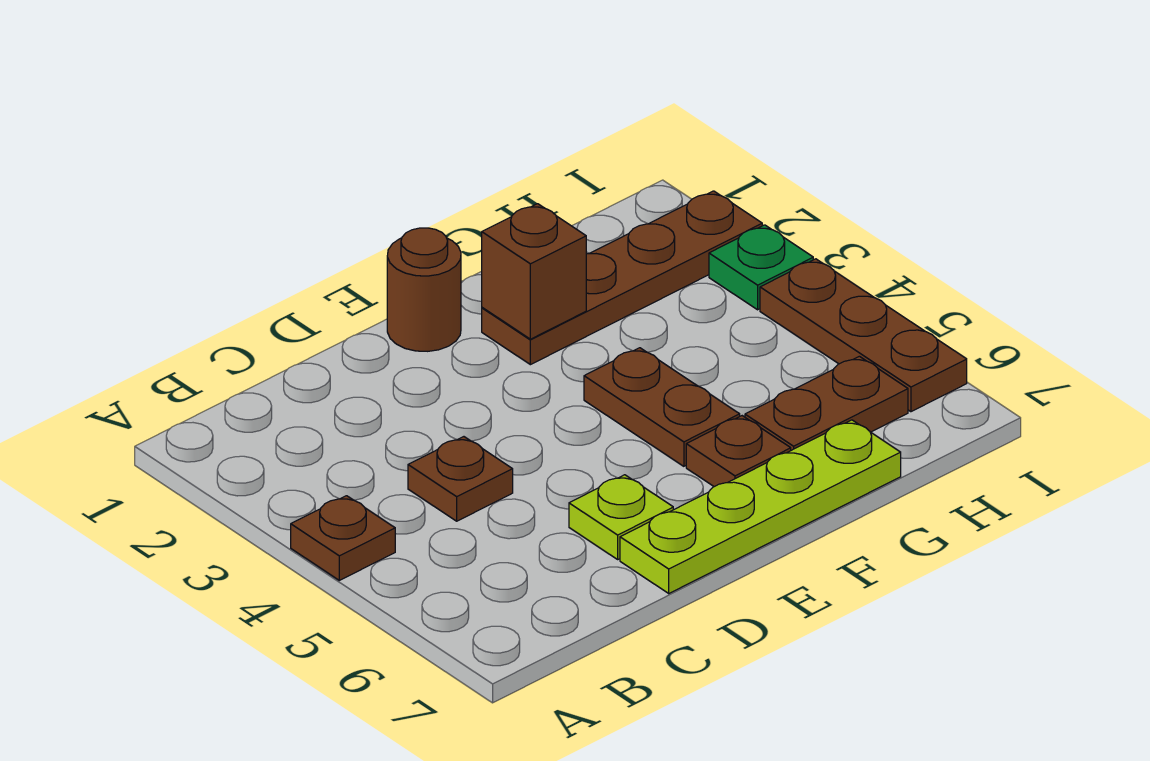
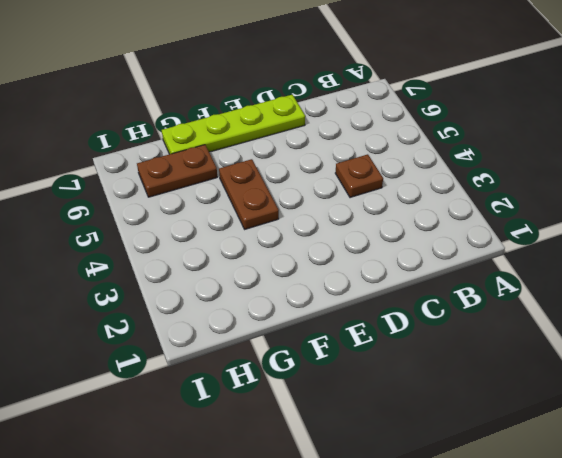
none -> brown 1x1 plate [291,496,395,580]
none -> lime 1x1 plate [569,475,673,559]
none -> brown 1x1 round brick [387,228,461,351]

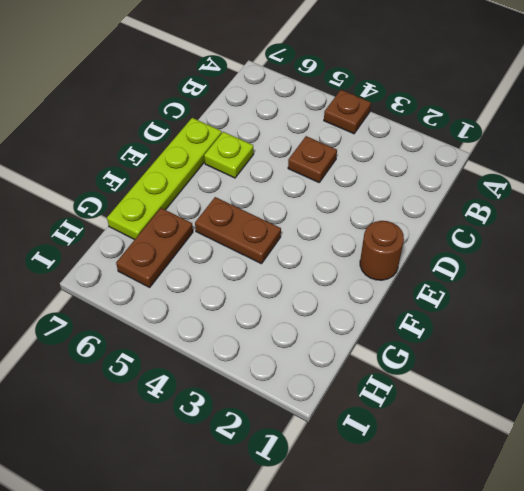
none -> brown 1x4 plate [482,191,762,365]
none -> brown 1x1 plate [686,416,791,487]
none -> green 1x1 plate [709,225,813,310]

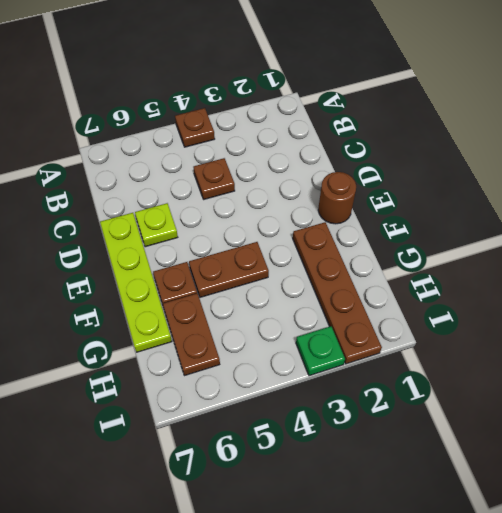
none -> brown 1x3 plate [760,259,967,412]
none -> brown 1x1 brick [482,204,586,339]

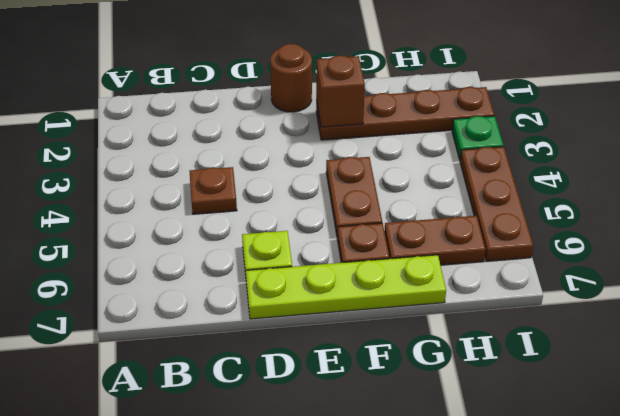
none -> brown 1x1 plate [291,496,395,580]

